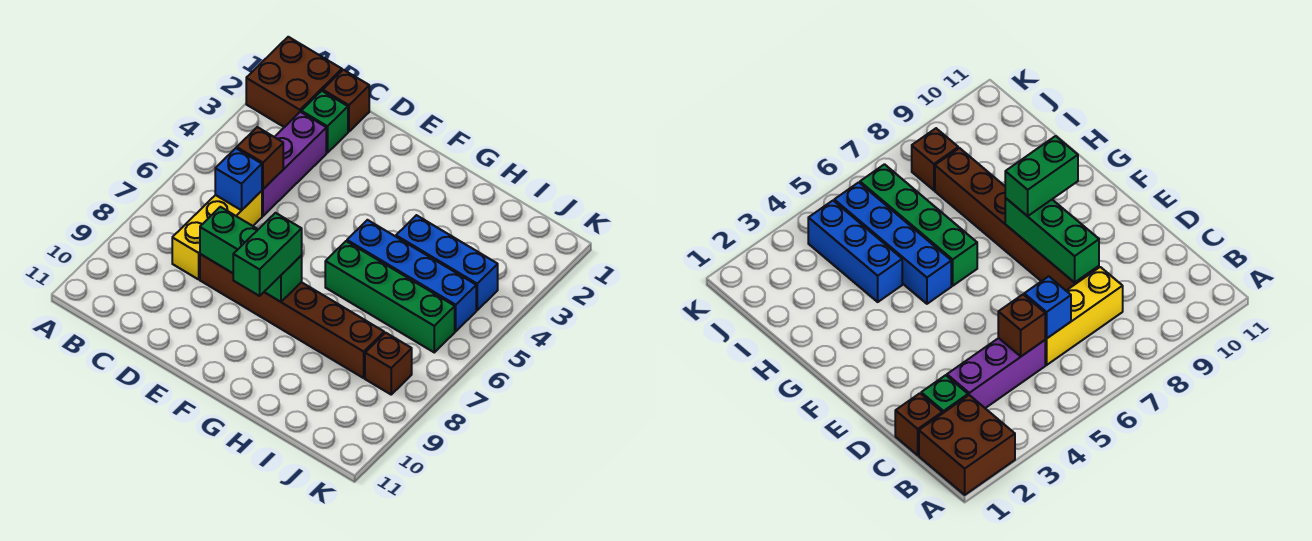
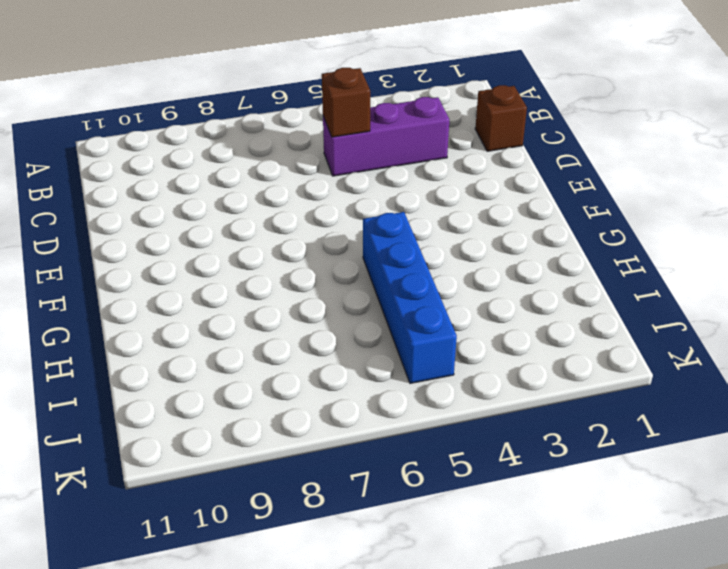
none -> brown 2x2 brick [246,37,342,127]
none -> green 1x1 brick [301,91,348,153]
none -> yellow 1x3 brick [172,191,262,279]

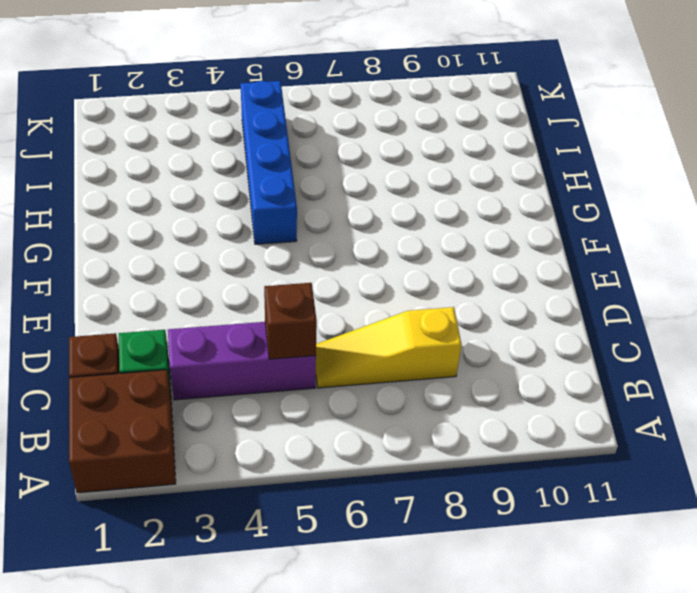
yellow 1x3 slope [316,307,462,388] -> yellow 1x3 brick [172,191,262,279]
none -> brown 1x6 brick [200,254,384,378]
none -> green 1x4 brick [325,241,455,352]
none -> blue 1x3 brick [396,215,498,310]

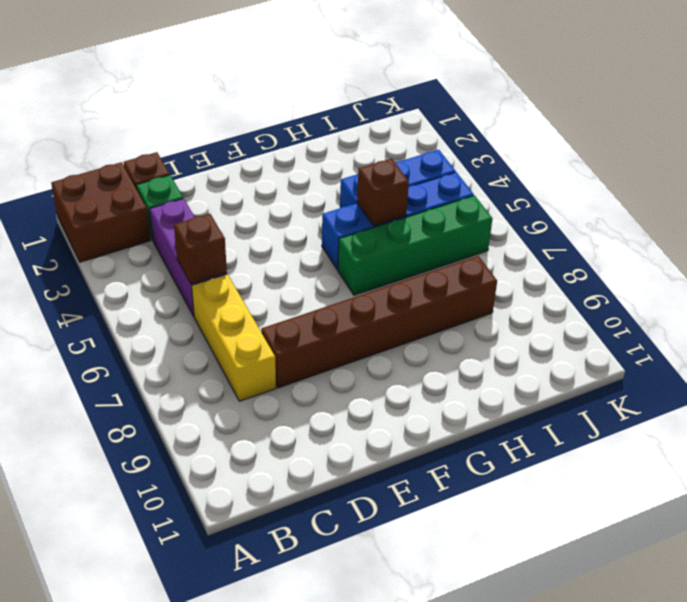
brown 1x1 brick [357,159,409,226] -> brown 1x1 brick moved to [365,333,412,394]
none -> blue 1x1 brick [215,148,262,210]
none -> green 1x3 brick [200,207,302,302]
none -> green 1x2 brick [233,213,302,296]

